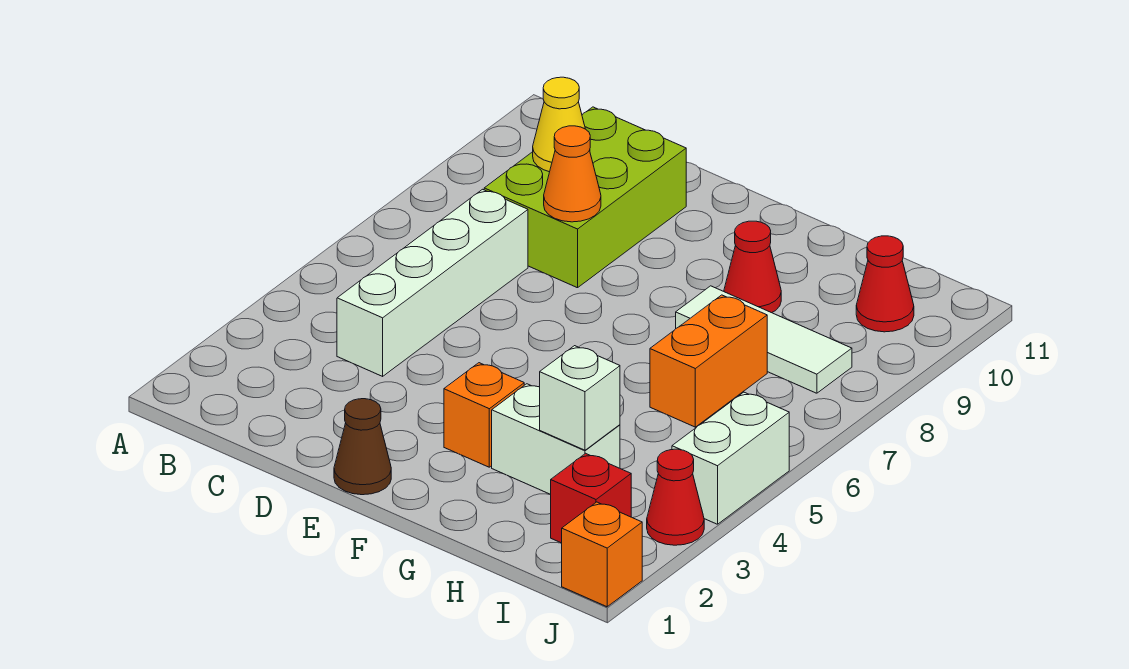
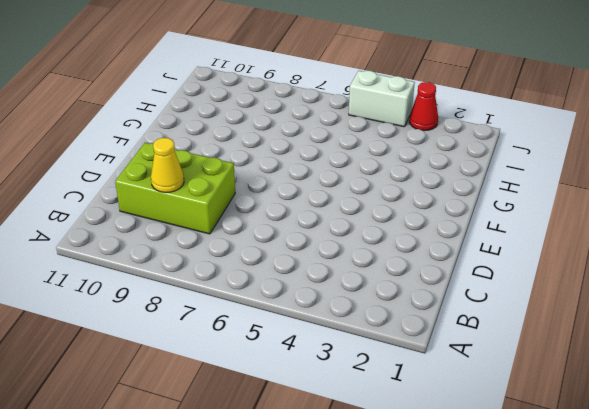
none -> white 1x4 brick [337,189,528,376]
none -> brown 1x1 cone [334,399,391,495]
none -> orange 1x1 brick [444,363,524,467]

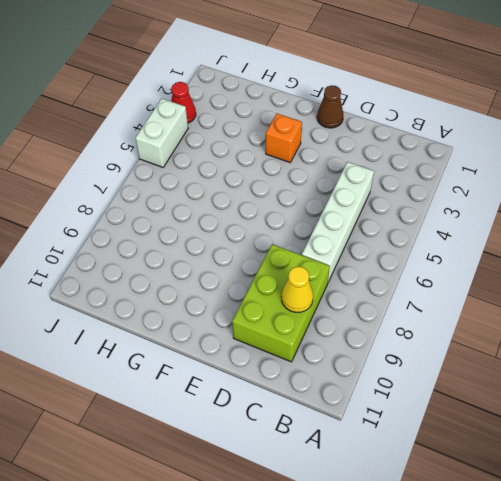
none -> white 1x2 brick [492,384,620,494]
none -> white 1x3 tile [676,286,852,393]
none -> red 1x1 cone [724,221,781,313]

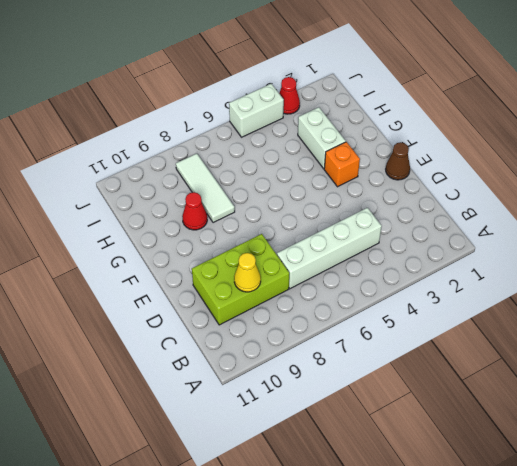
none -> orange 1x2 brick [650,295,767,427]
none -> red 1x1 brick [550,453,631,543]
none -> red 1x1 cone [856,236,914,332]

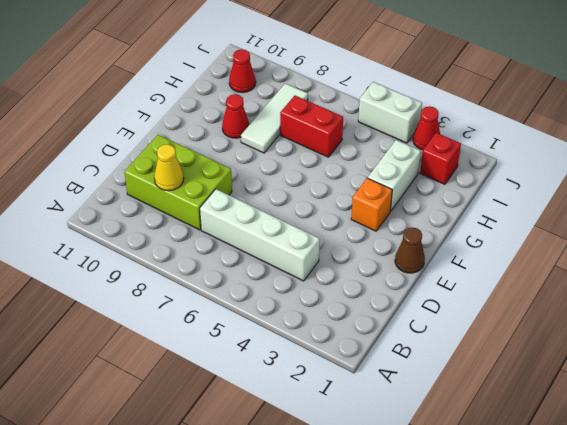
red 1x2 brick [280,96,343,157] -> orange 1x2 brick [650,295,767,427]
none -> orange 1x1 brick [562,502,642,607]
none -> orange 1x1 cone [544,126,601,222]
none -> white 1x1 brick [540,346,620,450]

